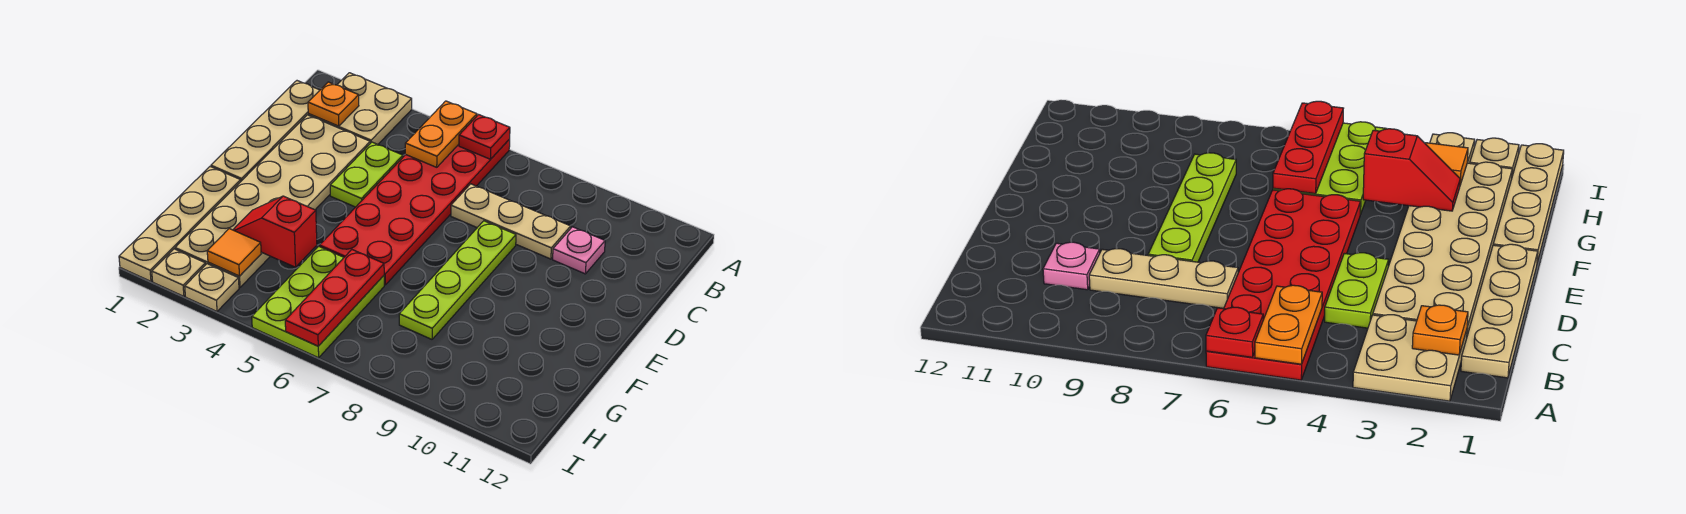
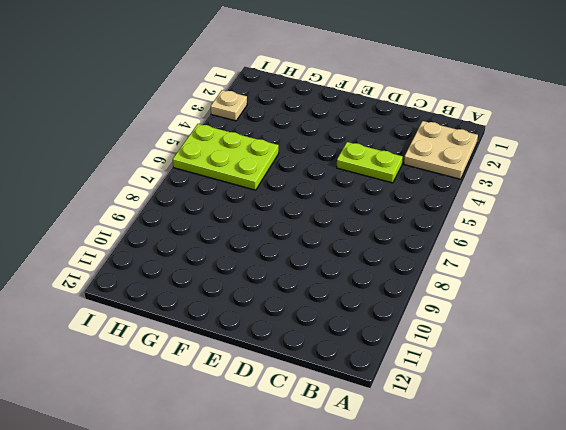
none -> red 2x6 plate [320,139,510,285]
none -> tan 1x4 plate [211,81,320,181]
none -> tan 2x6 plate [175,115,370,288]

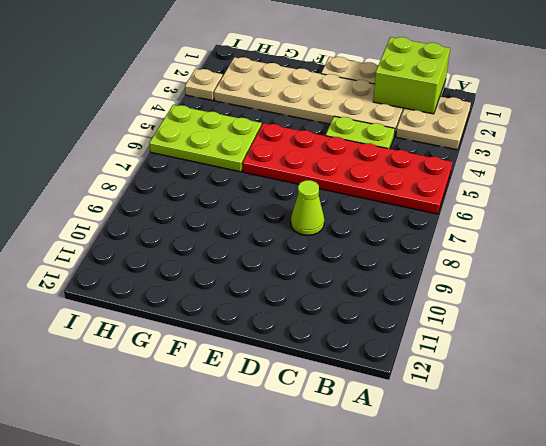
lime 2x2 brick [373,37,450,114] -> orange 1x1 plate [308,82,359,126]
lime 1x1 cone [291,180,324,235] -> lime 1x4 plate [399,221,516,339]
none -> tan 1x3 plate [451,184,571,259]
none -> pink 1x1 plate [553,227,605,274]
none -> tan 1x4 plate [119,167,241,281]

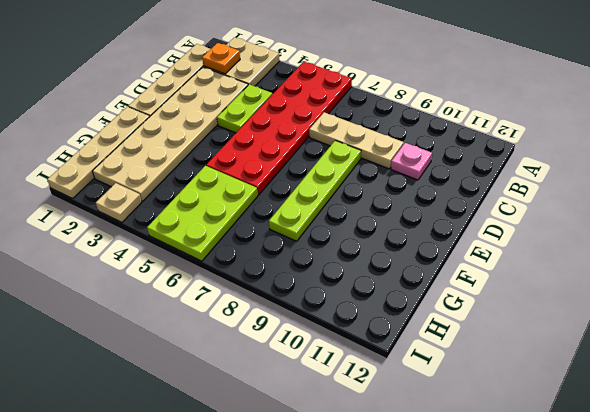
none -> tan 1x1 plate [152,249,205,296]
none -> orange 1x2 plate [405,101,477,167]
none -> red 1x1 plate [459,115,510,159]

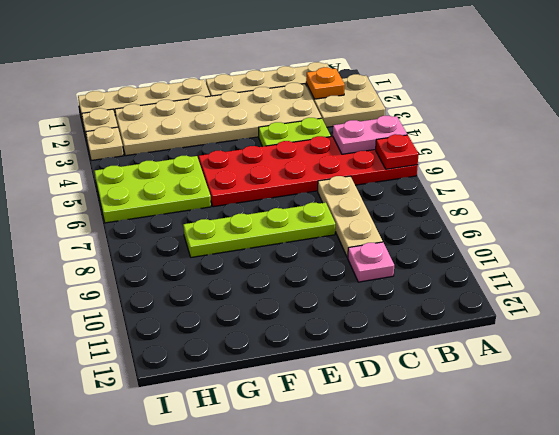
pink 1x2 plate [333,116,407,154] -> orange 1x2 plate [405,101,477,167]
none -> red 1x2 slope [233,196,317,267]
none -> red 1x3 plate [285,250,384,346]
none -> orange 1x1 tile [207,229,261,276]

